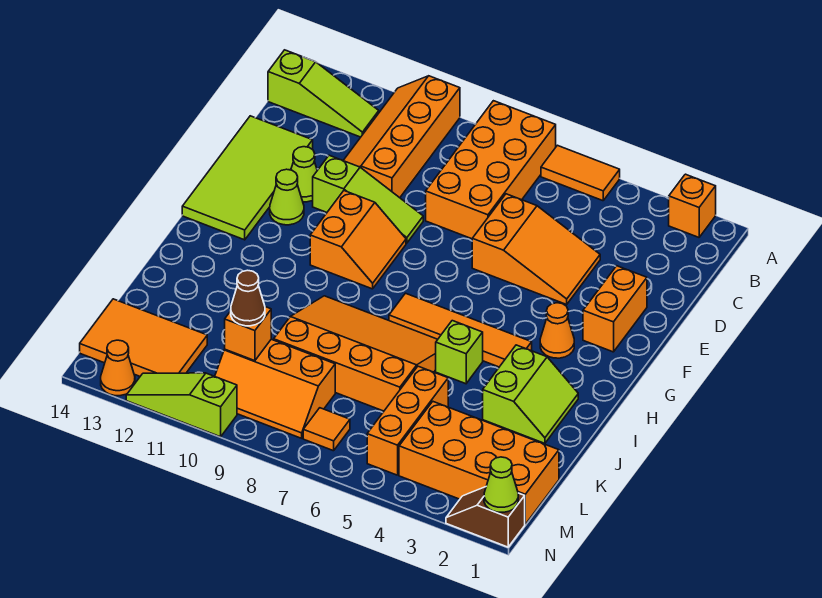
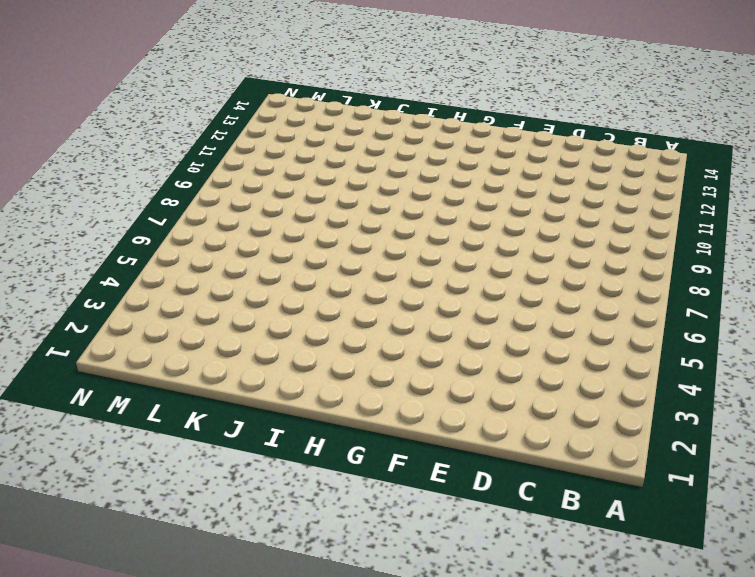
none -> orange 1x1 brick [669,174,716,237]
none -> orange 1x2 tile [541,145,620,201]
none -> orange 2x4 brick [426,101,556,239]

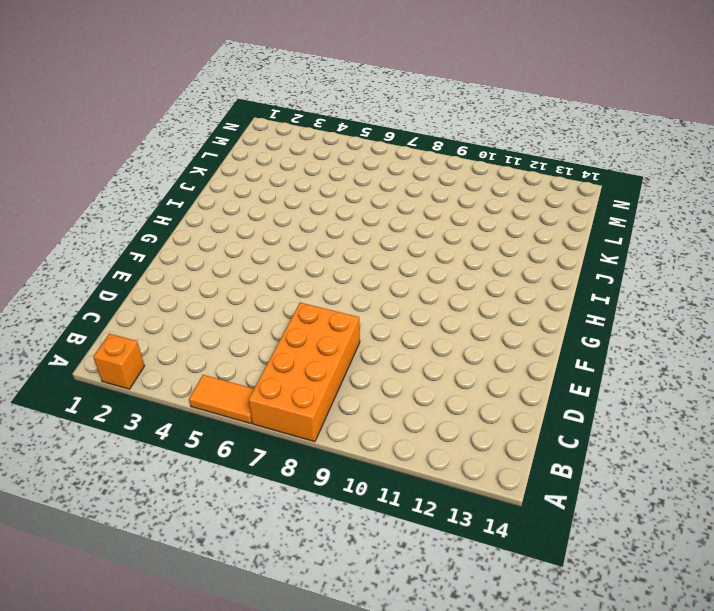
none -> orange 2x4 slope [343,76,460,198]
none -> lime 1x3 slope [268,50,379,137]
none -> orange 2x3 slope [472,194,600,304]

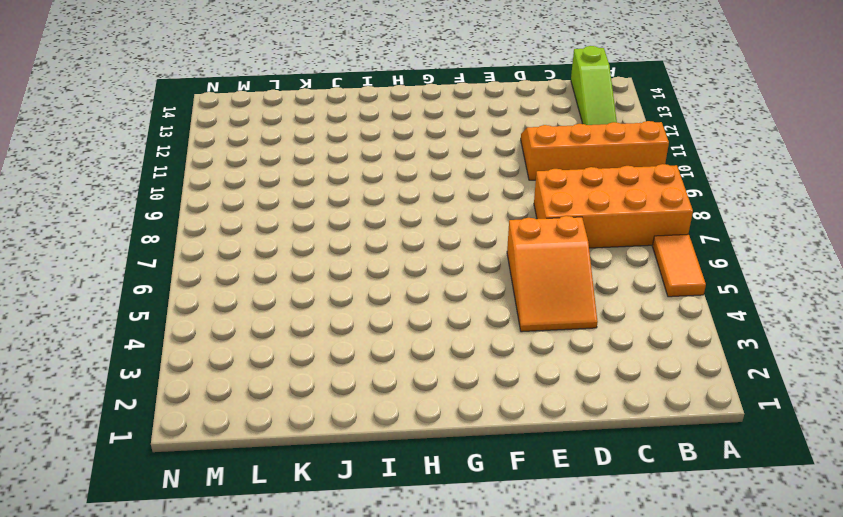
none -> orange 1x1 brick [669,174,716,237]
none -> lime 2x4 tile [182,116,313,240]
none -> orange 1x2 brick [583,266,647,352]

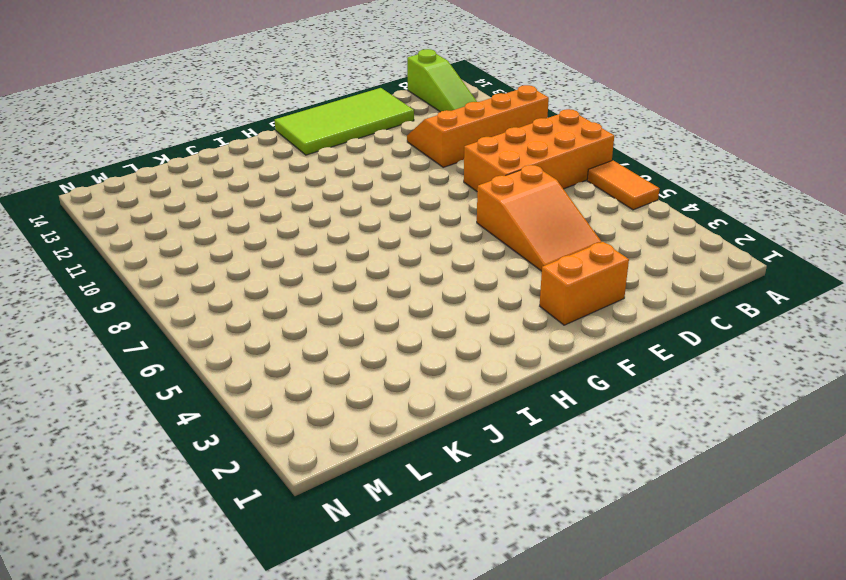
none -> orange 1x1 brick [669,174,716,237]
none -> lime 1x3 slope [313,155,423,243]
none -> lime 1x1 cone [291,147,317,202]

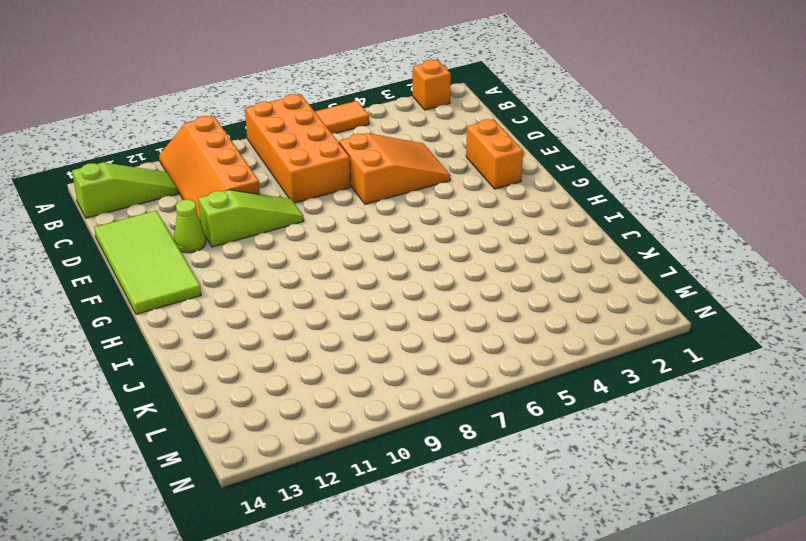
none -> orange 2x2 slope [310,191,406,289]
none -> lime 1x1 cone [270,169,304,225]
none -> orange 1x1 cone [540,303,574,358]

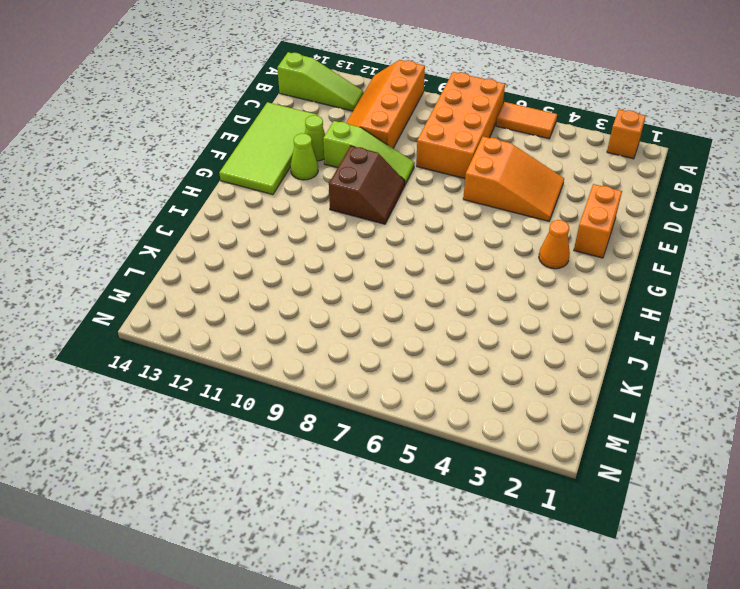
brown 2x2 slope [329,146,405,224] -> orange 2x2 slope [310,191,406,289]
none -> orange 1x4 tile [389,293,532,367]
none -> lime 2x2 slope [483,345,578,443]
none -> lime 1x1 brick [436,321,483,384]

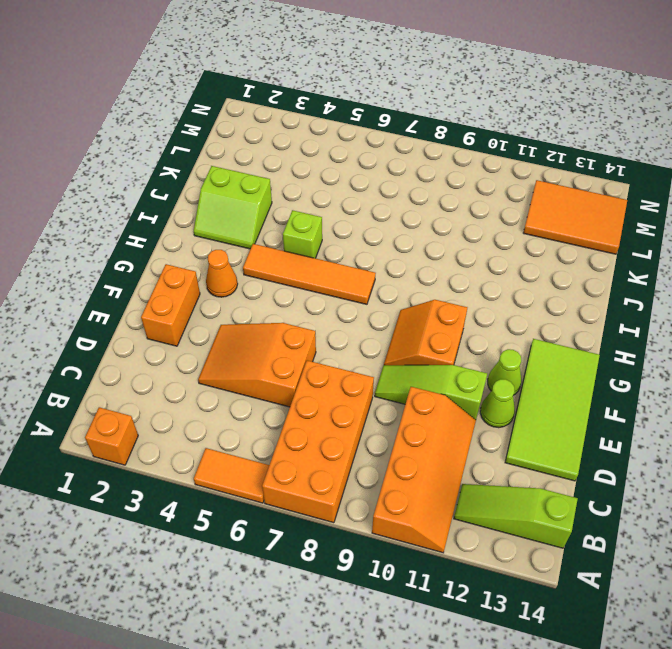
lime 2x2 slope [194,166,272,249] -> lime 2x2 slope turned to [483,345,578,443]
none -> orange 3x4 slope [274,296,438,411]
none -> orange 1x3 brick [367,366,448,475]
none -> orange 2x4 brick [399,402,559,524]

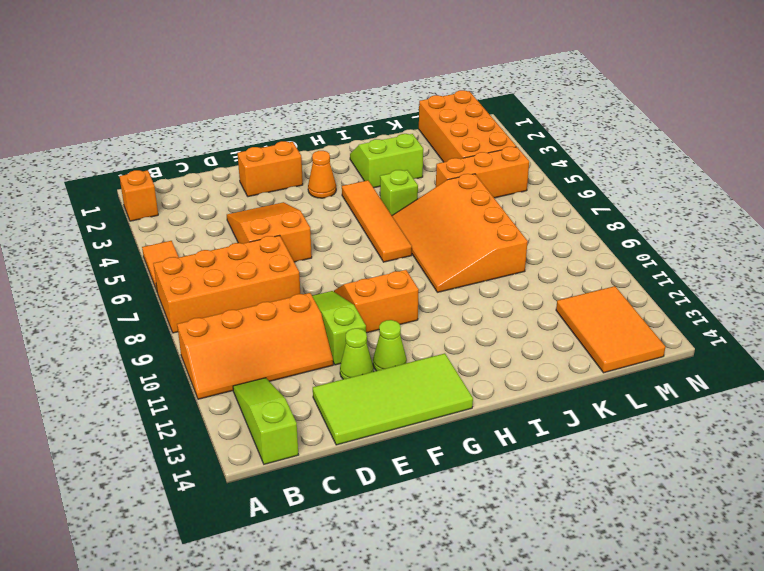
none -> orange 2x3 slope [215,339,335,438]
none -> orange 1x1 tile [303,408,350,451]
none -> brown 1x2 slope [446,487,525,547]

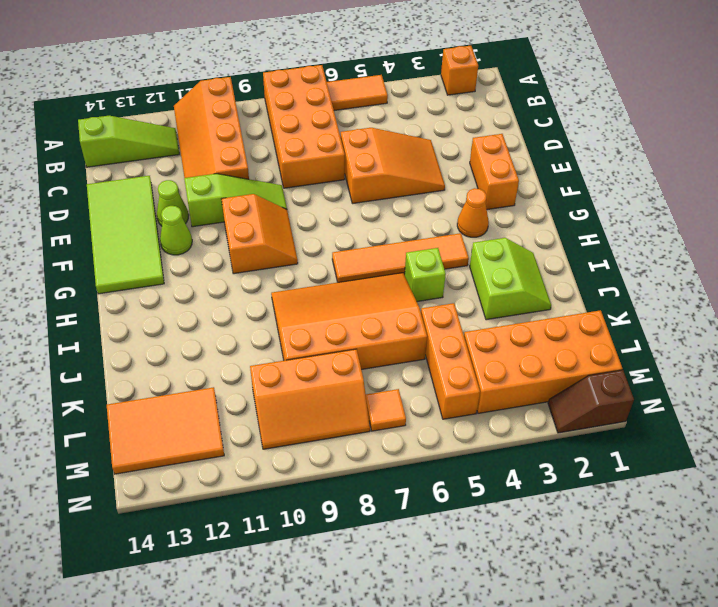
none -> lime 1x3 slope [126,373,237,437]
none -> orange 1x1 cone [101,340,135,396]
none -> orange 1x1 brick [225,307,271,361]

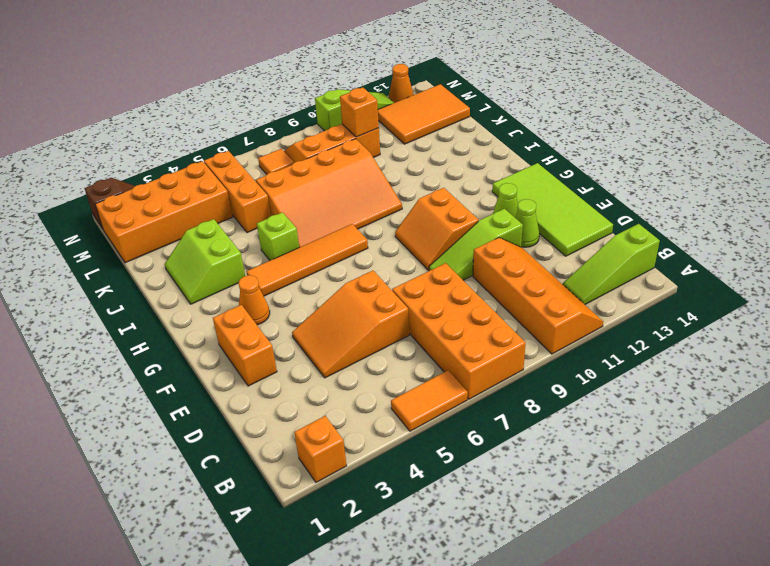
none -> lime 1x1 cone [484,457,518,512]
none -> brown 1x1 cone [231,270,265,326]

